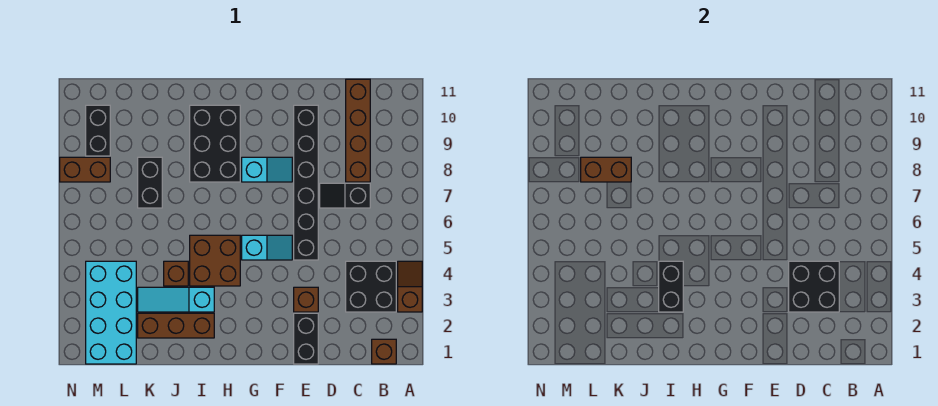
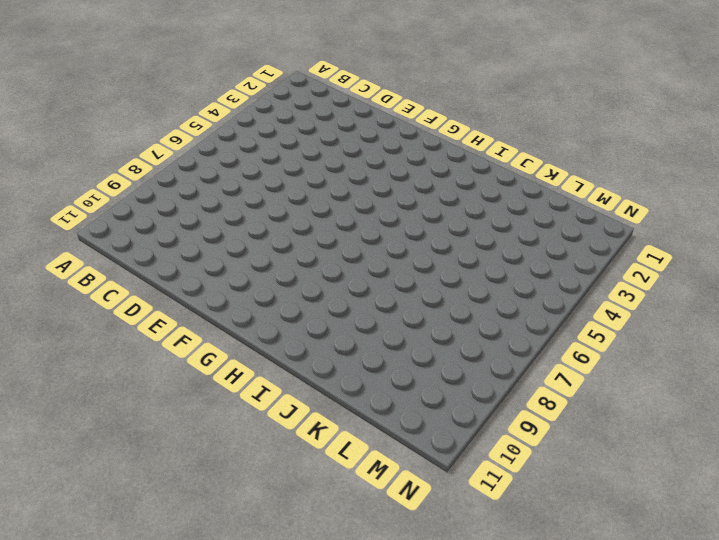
none -> brown 1x2 slope [398,261,422,312]
none -> brown 1x1 brick [372,339,396,364]
none -> black 2x2 brick [346,261,396,312]

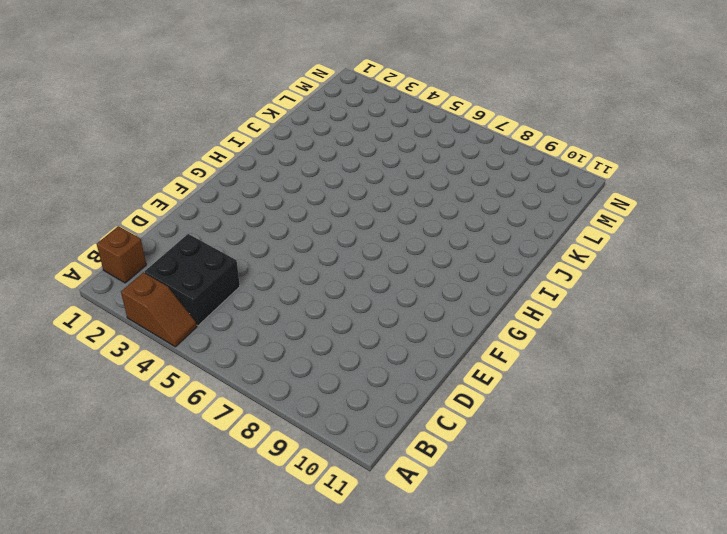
none -> black 1x2 slope [320,183,370,208]
none -> brown 1x4 brick [346,79,370,182]
none -> black 1x2 brick [294,313,318,364]

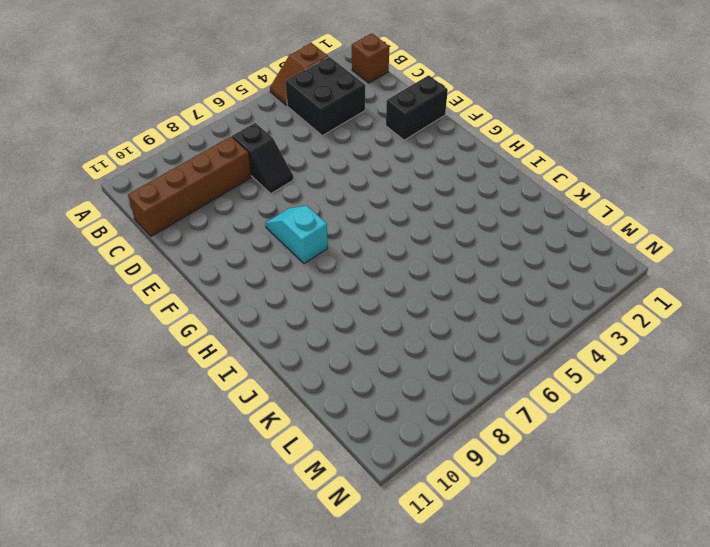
none -> brown 1x1 brick [294,287,318,312]
none -> black 1x6 brick [294,105,318,260]
none -> cyan 1x2 slope [242,235,292,260]

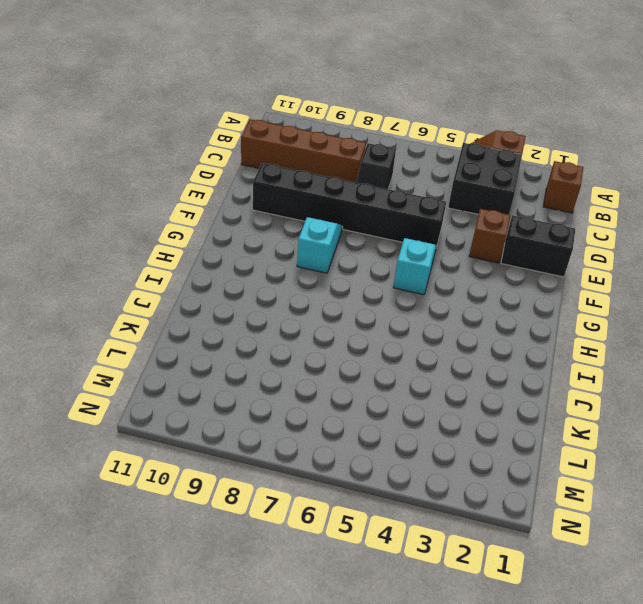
none -> brown 2x2 brick [190,235,240,286]
none -> black 2x3 brick [190,105,240,182]
none -> brown 1x3 brick [138,313,214,338]

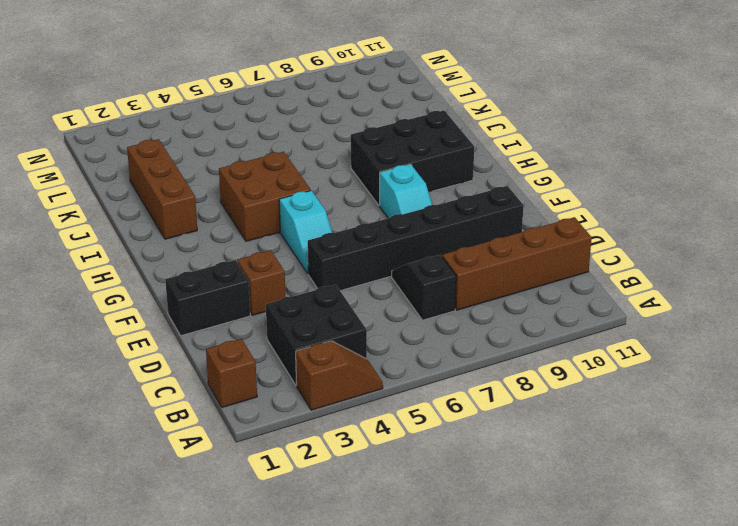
none -> cyan 1x3 slope [138,287,214,312]
none -> brown 1x1 brick [164,261,188,286]
none -> black 1x2 brick [138,157,162,208]

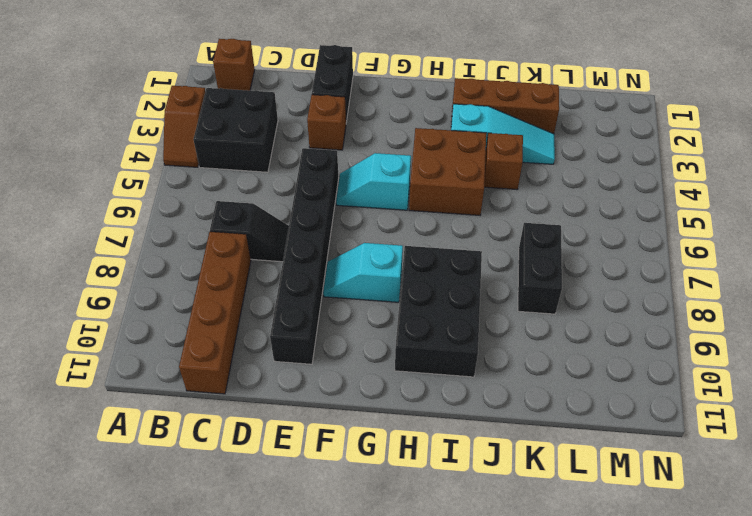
none -> cyan 2x4 brick [86,261,136,364]
none -> brown 1x2 brick [60,157,110,182]
none -> black 1x2 brick [86,105,110,156]

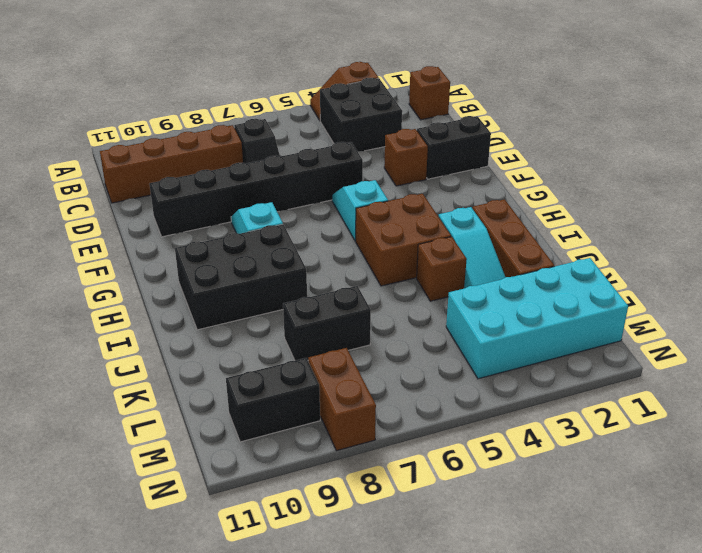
none -> black 2x2 brick [789,261,839,312]
none -> black 1x2 brick [659,261,683,312]
none -> brown 1x2 brick [581,157,631,182]

